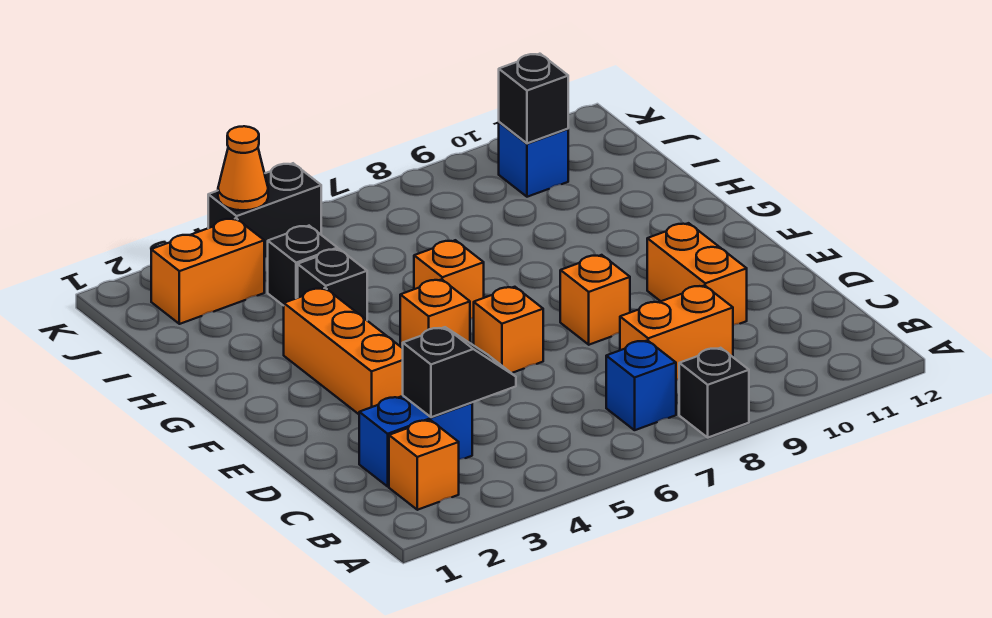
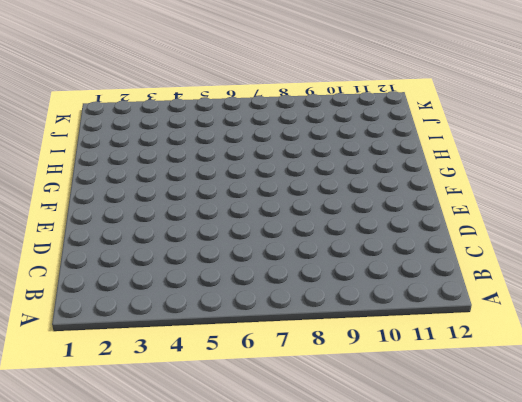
none -> black 1x1 brick [679,348,749,438]
none -> orange 1x1 brick [389,420,459,510]
none -> blue 1x1 brick [606,341,676,430]

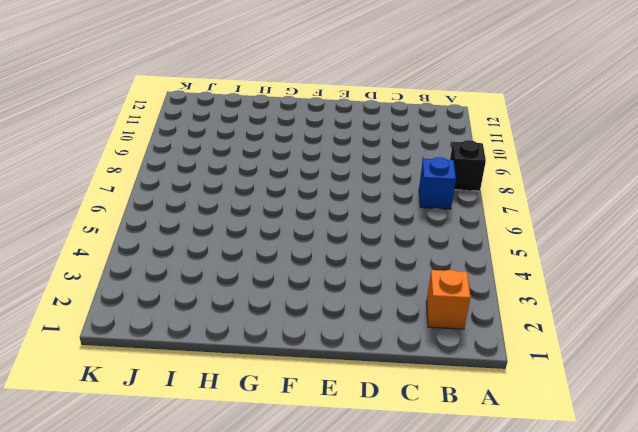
none -> blue 1x2 brick [359,396,472,486]
none -> orange 1x2 brick [620,285,733,380]
none -> orange 1x2 brick [647,223,747,325]

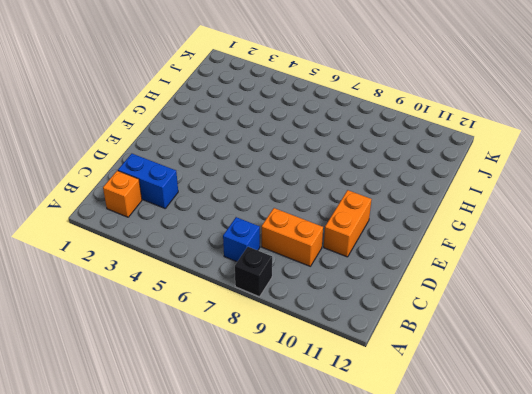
none -> orange 1x3 brick [284,288,403,414]
none -> orange 1x1 brick [474,287,543,373]
none -> orange 1x1 brick [560,255,630,345]

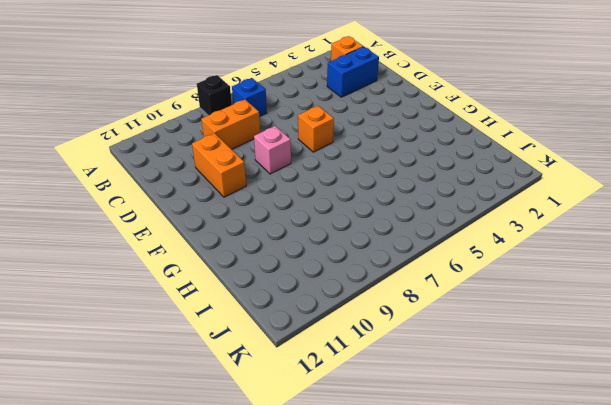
pink 1x1 brick [254,126,291,174] -> orange 1x1 brick [560,255,630,345]
none -> orange 1x3 brick [284,288,403,414]
none -> orange 1x1 brick [400,279,470,348]
none -> orange 1x1 brick [414,240,484,319]

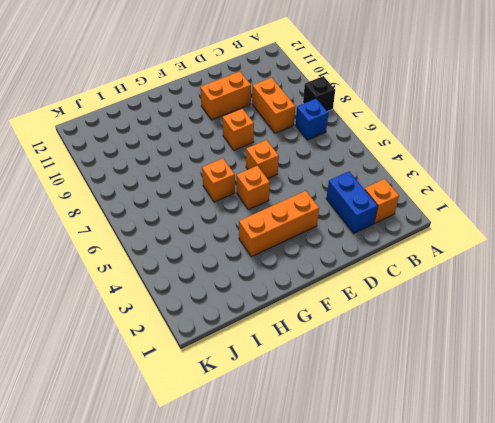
none -> black 1x1 brick [298,249,367,320]
none -> black 1x1 brick [268,226,337,306]
none -> orange 1x2 brick [151,218,264,324]

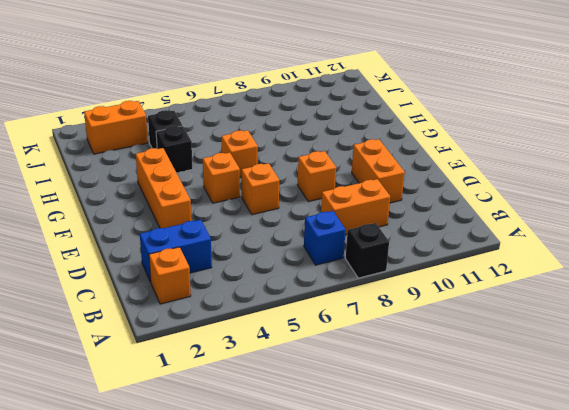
none -> blue 1x1 brick [499,122,568,197]
none -> black 1x2 brick [208,163,321,258]
none -> black 1x2 slope [403,327,516,417]

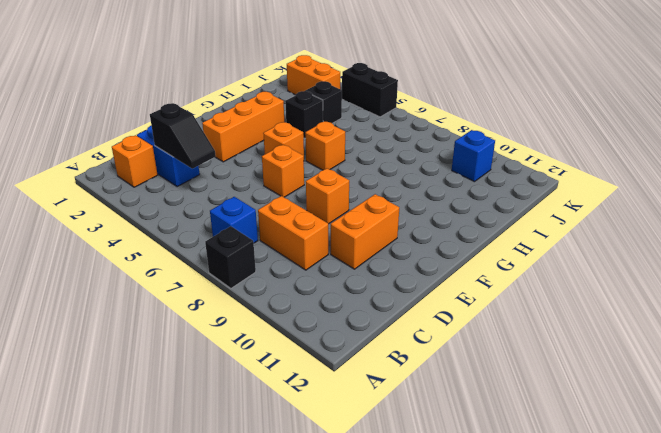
none -> black 1x1 brick [499,54,568,143]
none -> orange 1x1 cone [218,126,268,210]

